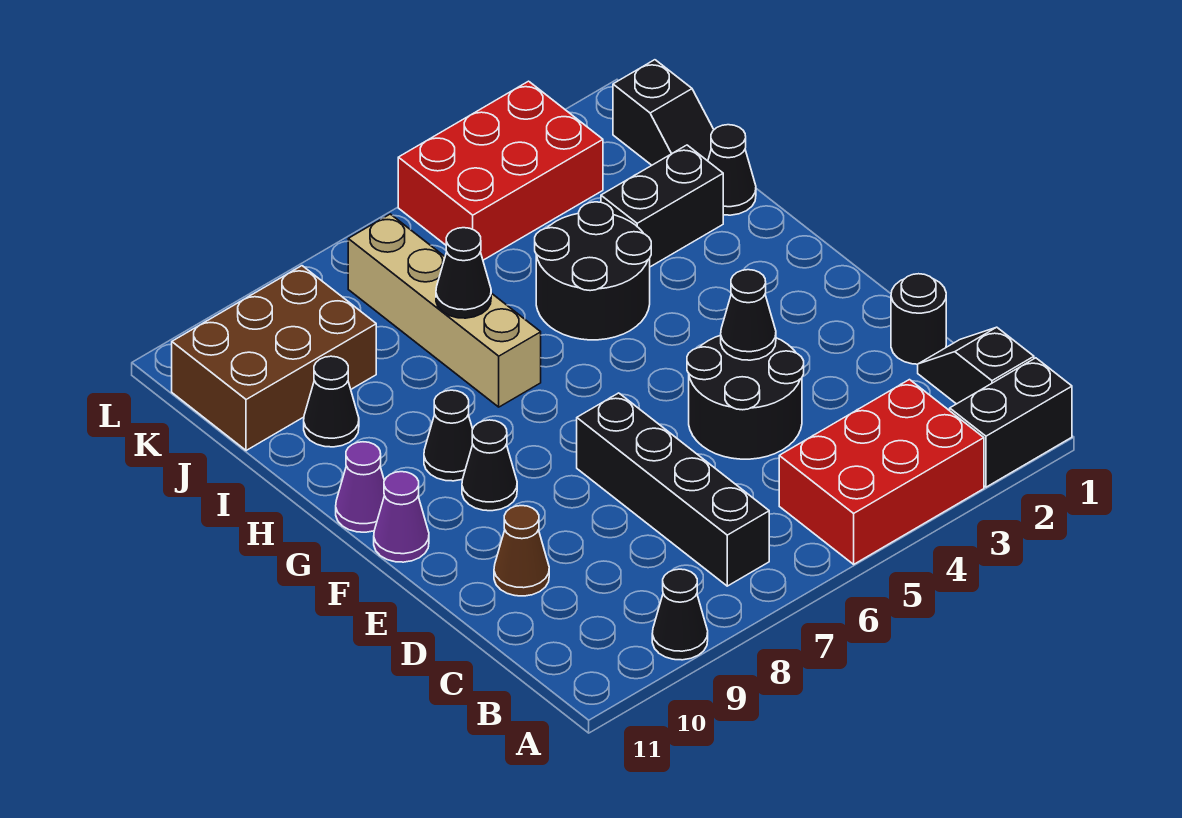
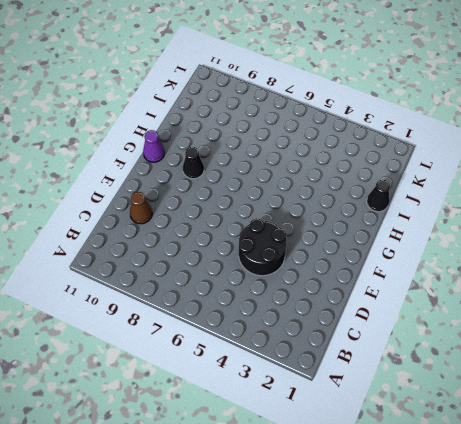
none -> black 1x2 brick [950,358,1072,487]
none -> red 2x3 brick [779,380,984,564]
none -> black 1x1 cone [652,569,708,660]

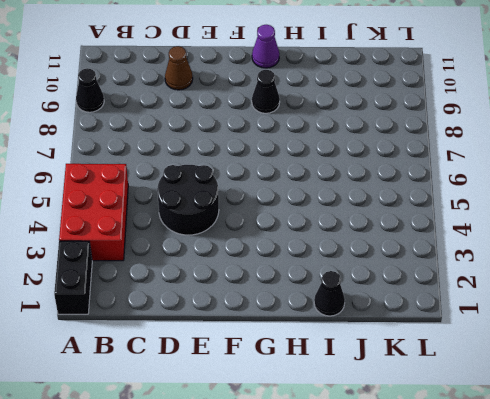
none -> black 1x2 slope [918,327,1034,404]
none -> black 1x4 brick [577,393,769,586]
none -> black 1x1 round brick [891,274,946,364]

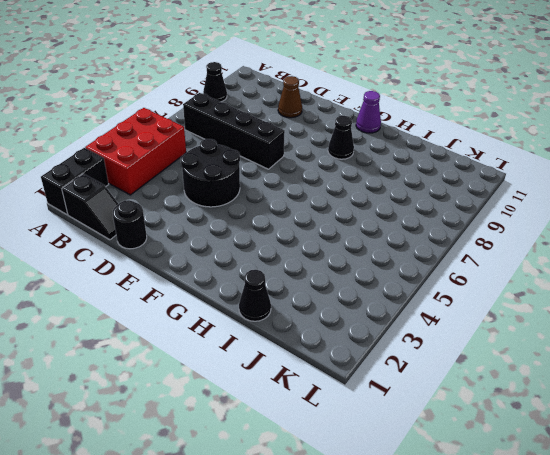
none -> black 1x1 cone [462,420,517,511]
none -> purple 1x1 cone [374,472,429,562]
none -> black 2x2 round brick [535,202,651,340]

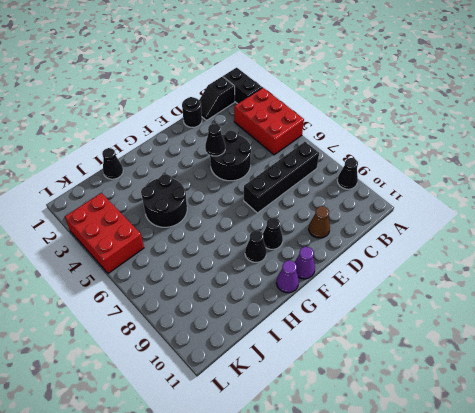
none -> tan 1x4 brick [348,214,541,407]
none -> black 1x2 brick [601,145,723,267]
none -> black 1x1 cone [304,356,359,447]

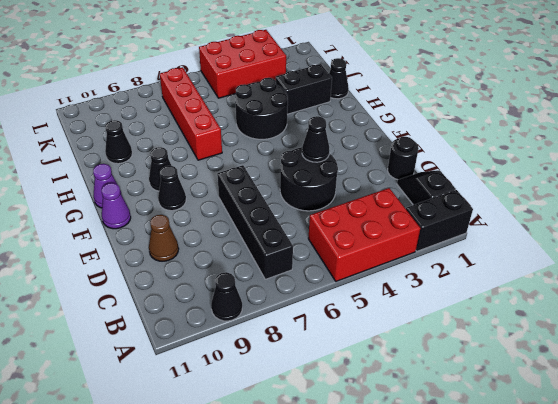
red 1x4 brick [160,67,222,160] -> tan 1x4 brick [348,214,541,407]
none -> black 1x2 slope [613,60,714,165]
none -> brown 2x3 brick [172,266,376,451]
none -> black 1x1 cone [436,228,491,318]

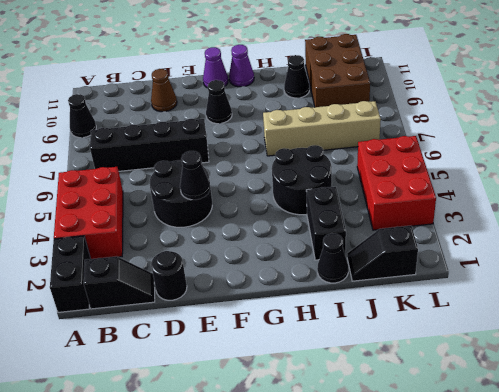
none -> black 1x1 cone [424,390,473,481]
none -> black 1x1 cone [436,228,491,318]

